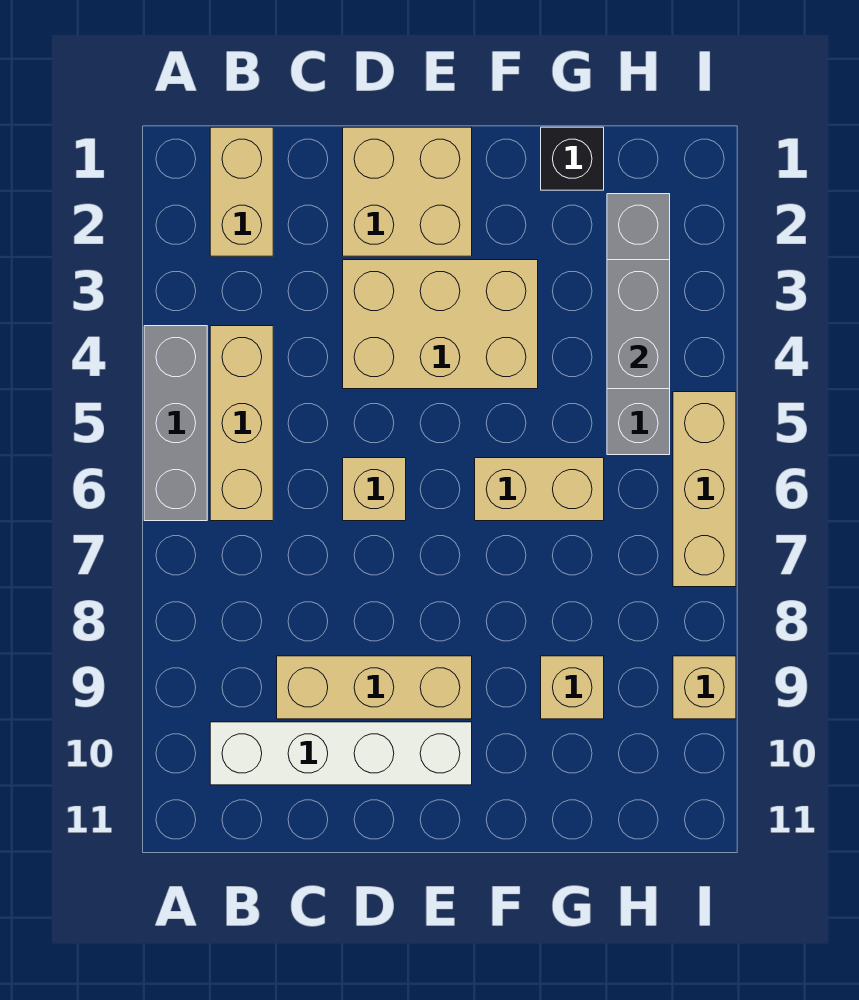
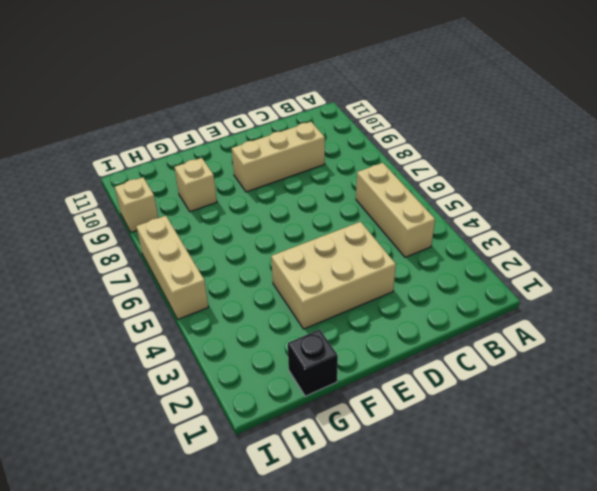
none -> grey 1x3 brick [144,326,207,521]
none -> tan 1x2 brick [210,127,273,256]
none -> white 1x4 brick [210,722,472,785]

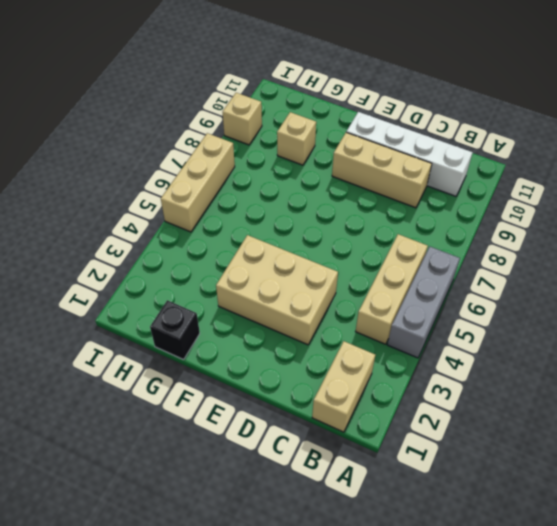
none -> tan 2x2 brick [343,127,472,256]
none -> tan 1x1 brick [343,458,406,521]
none -> tan 1x2 brick [475,458,604,521]

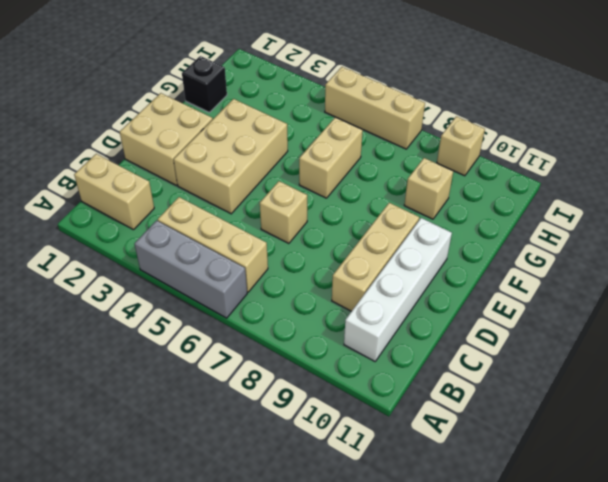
none -> grey 1x4 brick [607,194,670,455]
none -> grey 1x2 brick [607,260,670,389]

